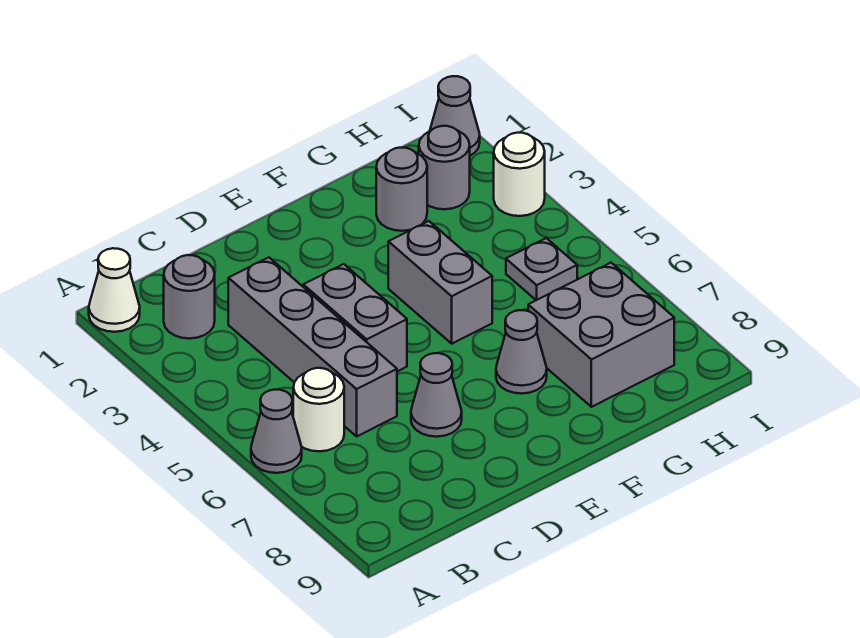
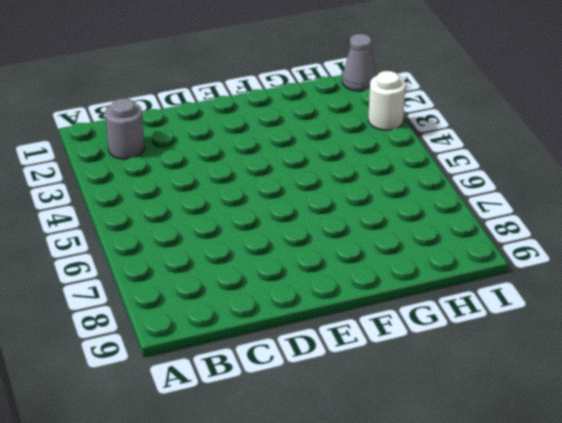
none -> white 1x1 cone [89,248,140,332]
none -> grey 1x1 cone [251,390,302,473]
none -> white 1x1 round brick [293,368,344,451]

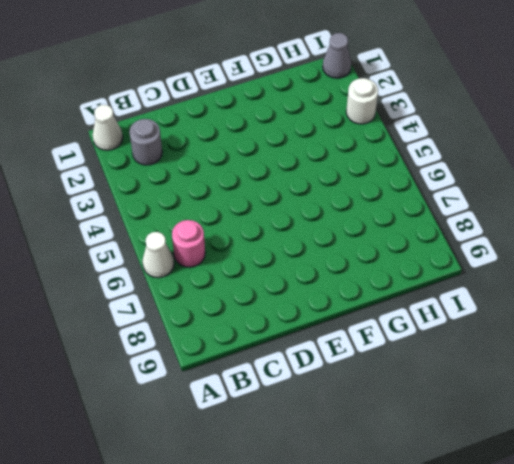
white 1x1 cone [142,232,174,278] -> grey 1x1 cone [251,390,302,473]
pink 1x1 round brick [172,220,205,267] -> white 1x1 round brick [293,368,344,451]
none -> grey 1x4 brick [228,257,397,436]
none -> grey 1x2 brick [303,264,407,371]
none -> grey 1x1 cone [411,353,462,437]

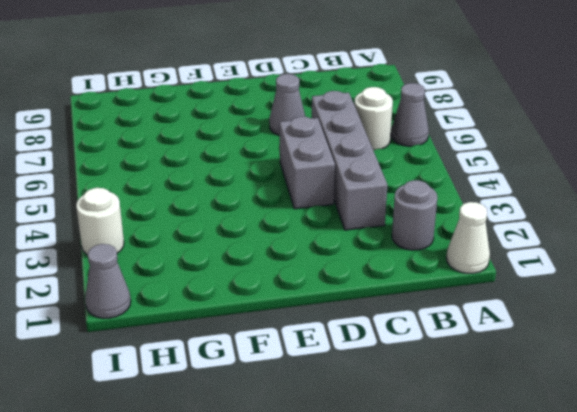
none -> grey 1x2 brick [388,221,492,344]
none -> grey 1x1 cone [496,310,547,394]
none -> grey 1x1 round brick [376,148,427,231]

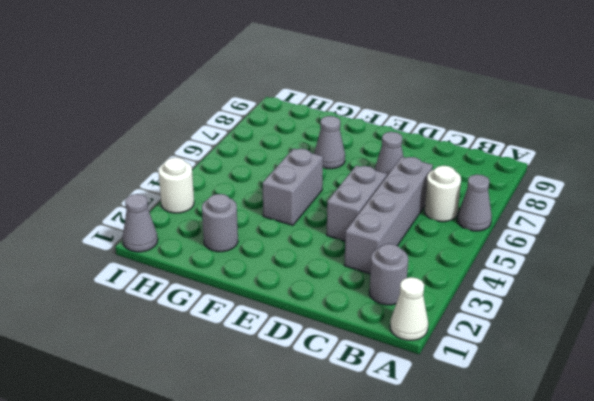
none -> grey 2x2 brick [528,263,674,407]
none -> grey 1x1 round brick [419,126,470,209]
none -> grey 1x1 plate [506,238,577,300]

